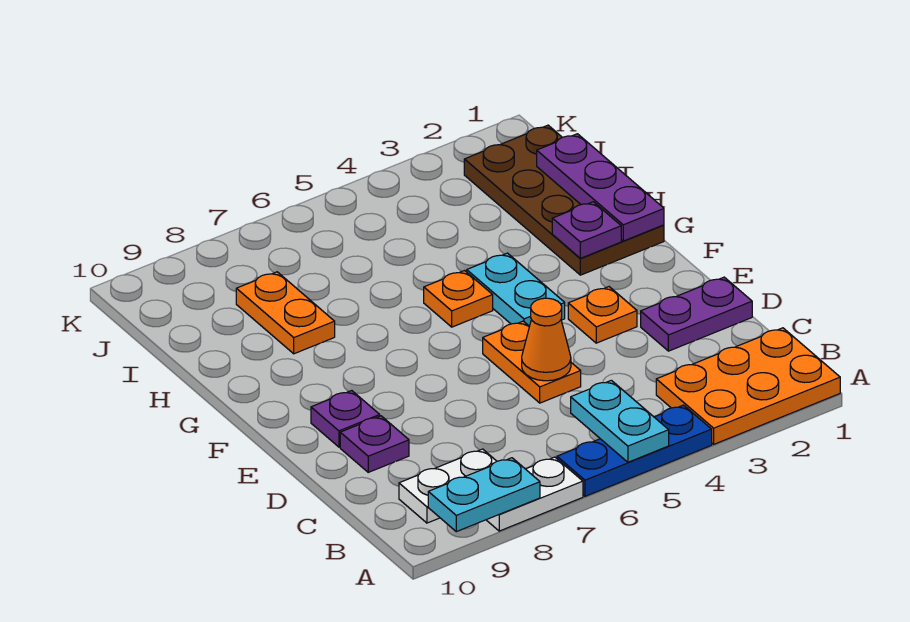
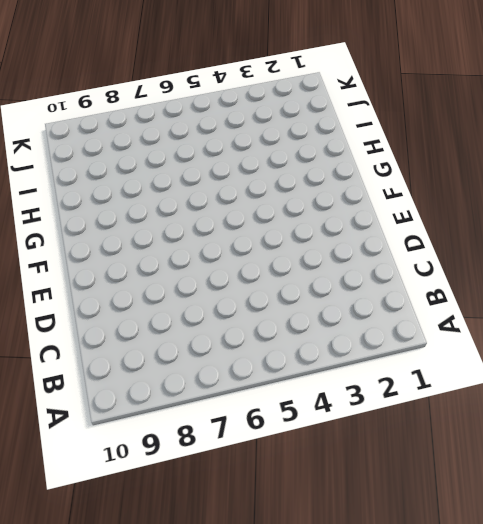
none -> orange 2x3 plate [656,328,840,444]
none -> blue 1x3 plate [557,405,712,496]
none -> white 1x2 plate [487,457,583,531]

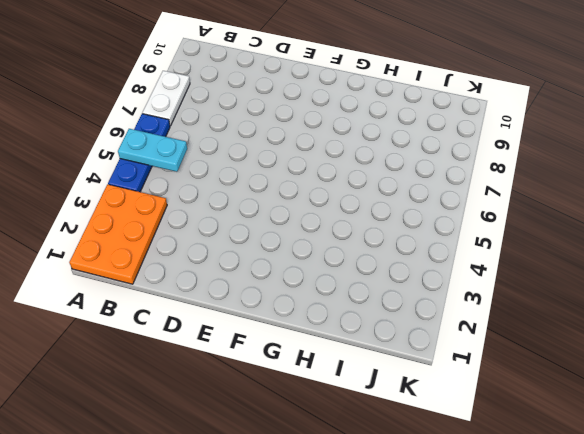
none -> white 1x2 plate [399,449,497,523]
none -> purple 1x2 plate [641,277,752,351]
none -> orange 1x2 plate [483,321,581,403]

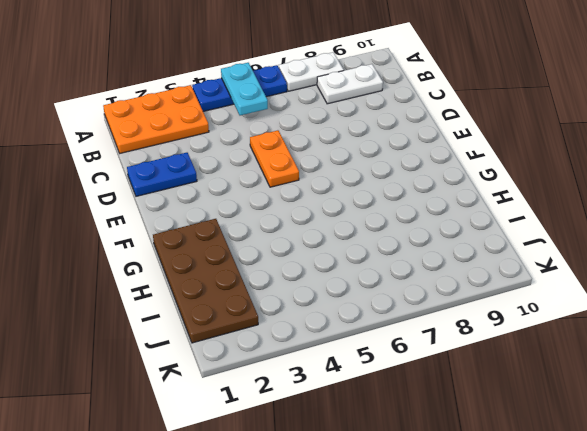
blue 1x2 plate [127,153,197,196] -> purple 1x2 plate [641,277,752,351]
none -> purple 1x1 plate [340,416,409,472]
none -> orange 1x1 plate [568,287,637,343]
none -> purple 1x1 plate [311,391,380,447]

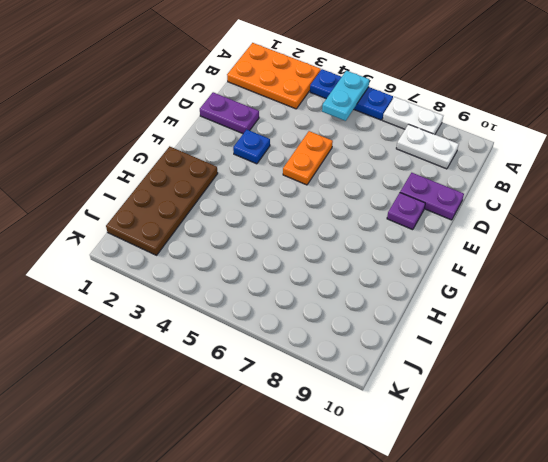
purple 1x2 plate [400,173,464,220] -> purple 1x1 plate [340,416,409,472]
blue 1x1 plate [233,130,270,164] -> orange 1x1 plate [568,287,637,343]
none -> cyan 1x2 plate [467,253,565,326]
none -> orange 1x1 plate [424,271,493,327]
none -> orange 1x2 plate [236,272,335,354]

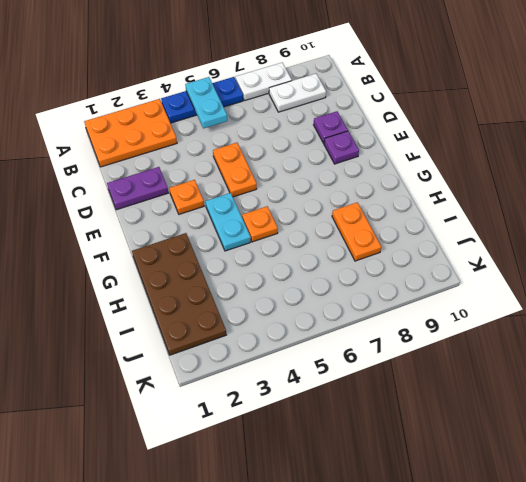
none -> cyan 1x2 plate [428,458,540,532]
none -> orange 1x1 cone [522,298,571,381]
none -> purple 1x3 plate [537,134,664,241]

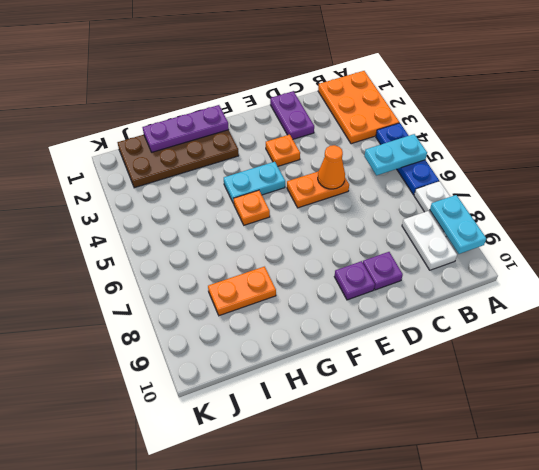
none -> purple 1x1 plate [552,202,621,258]

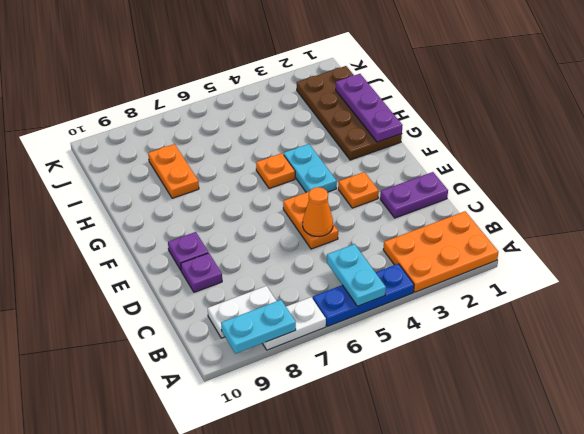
none -> purple 1x1 plate [552,202,621,258]

